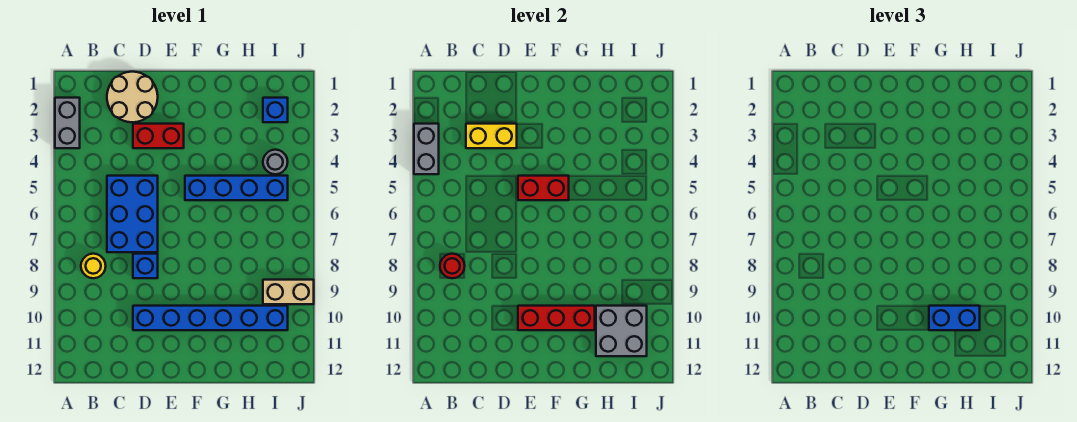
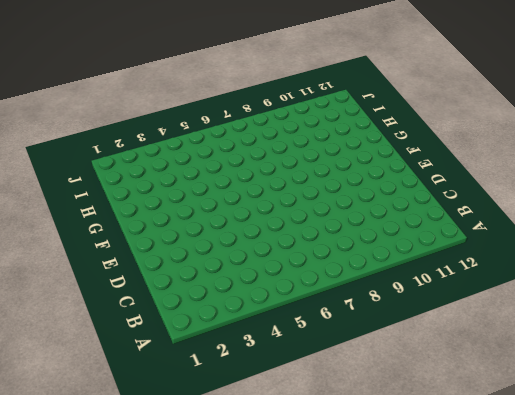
none -> grey 1x2 brick [55,98,80,148]
none -> yellow 1x1 round brick [81,254,106,278]
none -> tan 2x2 round brick [107,72,158,122]

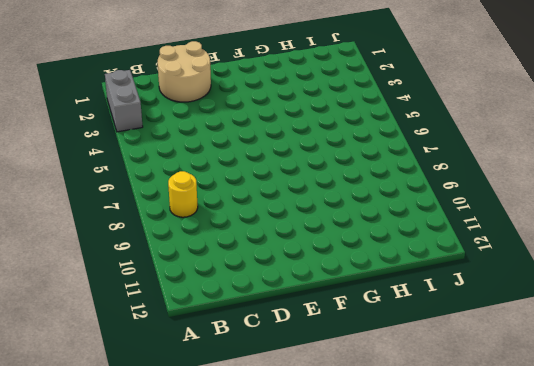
none -> blue 2x3 brick [107,176,158,252]
none -> red 1x2 brick [133,124,184,148]
none -> blue 1x1 brick [133,254,158,278]

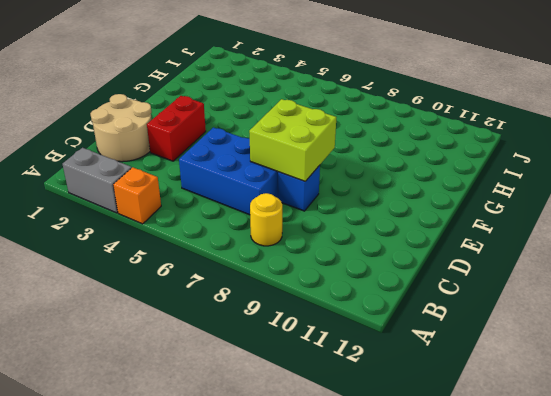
orange 1x1 brick [113,167,161,224] -> none
lime 2x2 brick [249,99,336,181] -> none
none -> blue 1x6 brick [133,306,288,330]
none -> blue 1x4 brick [185,176,288,200]
none -> blue 1x1 brick [263,98,288,122]

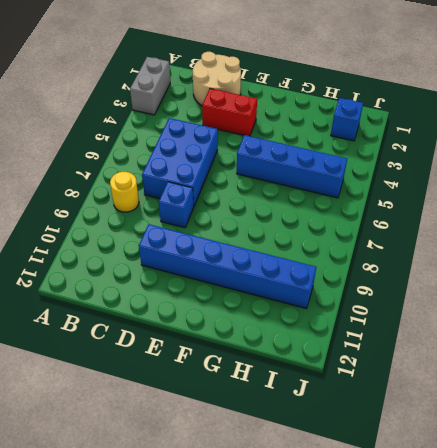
none -> grey 1x1 round brick [263,150,288,174]
none -> tan 1x2 brick [263,280,314,304]
none -> grey 1x2 brick [414,124,439,174]

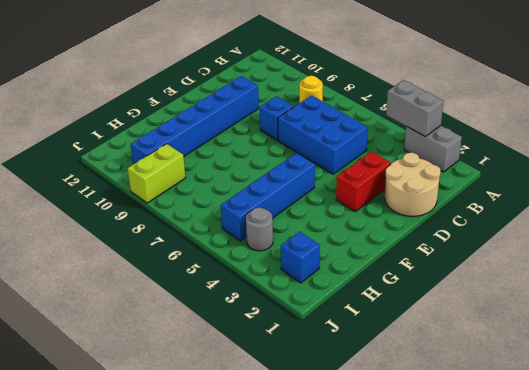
lime 1x2 brick [128,144,185,203] -> tan 1x2 brick [263,280,314,304]
none -> red 1x1 round brick [440,254,465,278]
none -> yellow 1x2 brick [466,124,517,148]
none -> red 1x2 brick [518,176,569,200]

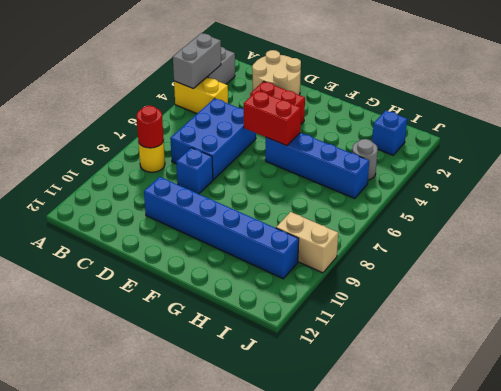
yellow 1x2 brick [174,77,228,113] -> yellow 1x2 brick moved to [466,124,517,148]
none -> red 1x3 brick [518,306,595,330]
none -> grey 2x2 brick [596,306,647,356]
none -> blue 1x2 brick [929,306,980,330]

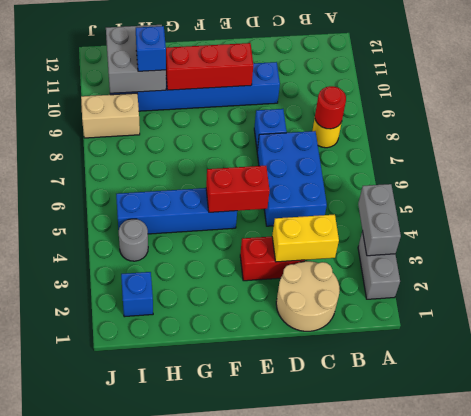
blue 1x1 brick [136,26,166,71] -> blue 1x2 brick [929,306,980,330]

